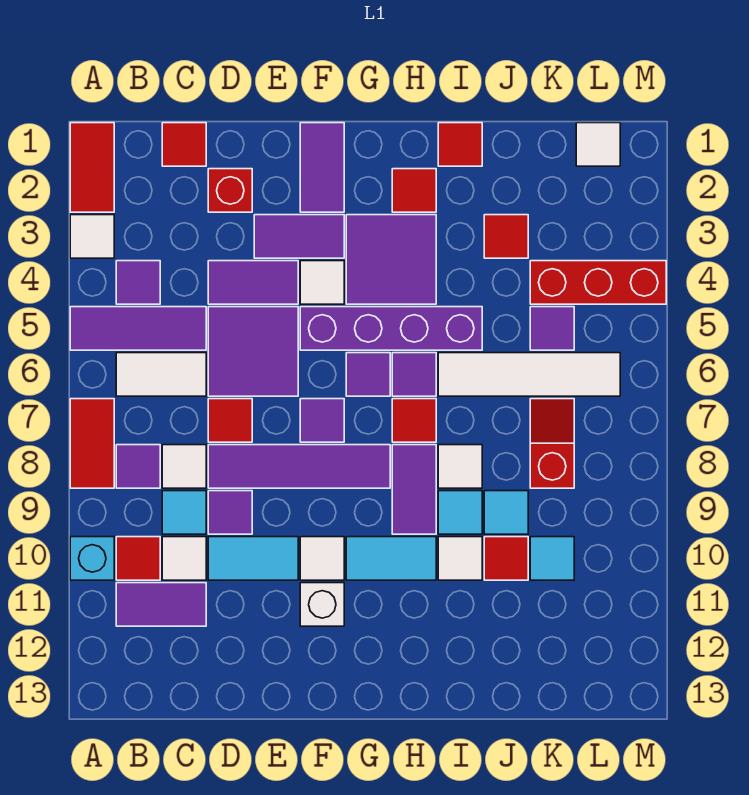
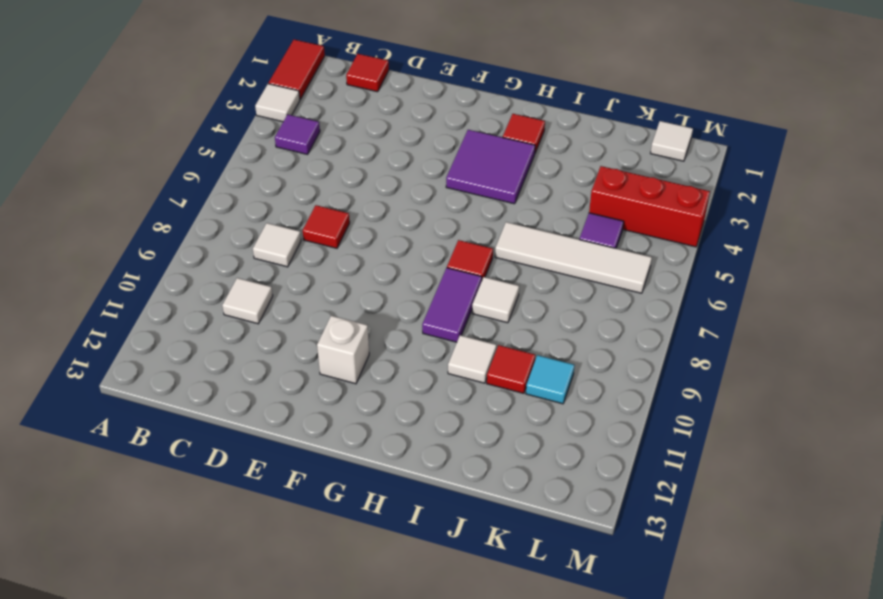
none -> purple 1x3 tile [70,307,206,350]
none -> red 1x2 tile [70,399,114,488]
none -> cyan 1x1 brick [70,537,114,580]
none -> white 1x2 tile [116,353,206,396]

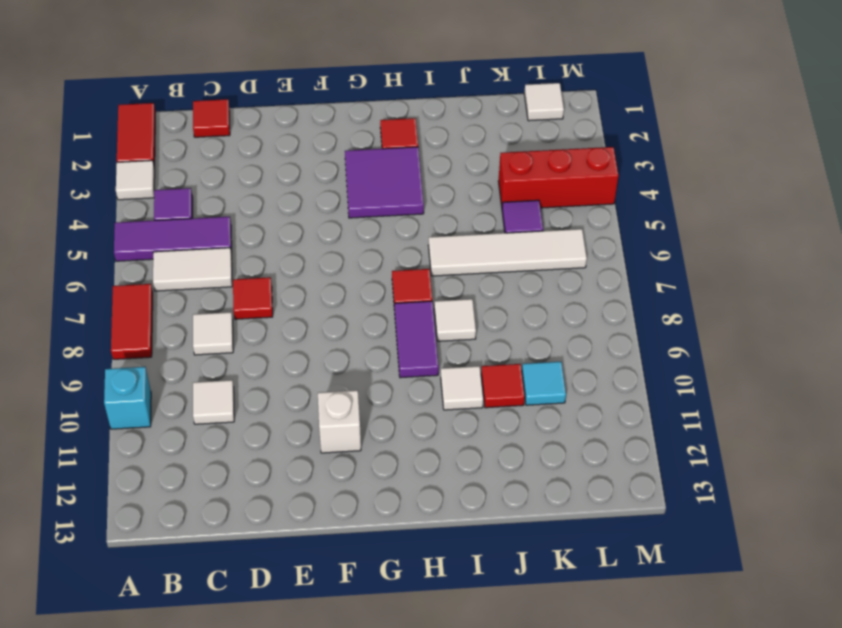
none -> purple 1x1 tile [116,445,160,488]
none -> red 1x1 tile [116,537,160,580]
none -> purple 1x2 tile [116,583,206,626]
none -> cyan 1x1 tile [162,491,206,534]

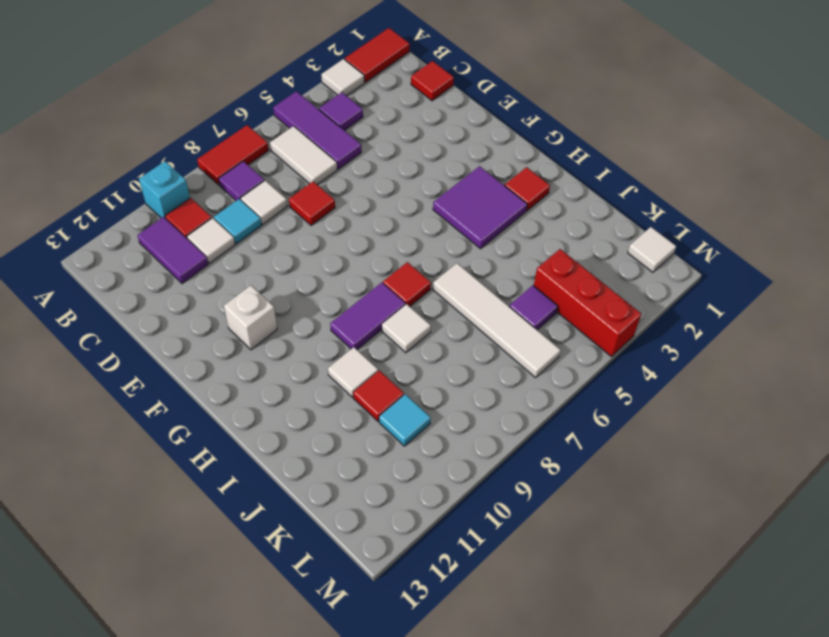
none -> red 1x1 brick [208,169,252,212]
none -> purple 1x2 tile [208,261,298,304]
none -> purple 2x2 tile [208,307,298,396]
none -> purple 1x4 tile [208,445,390,488]

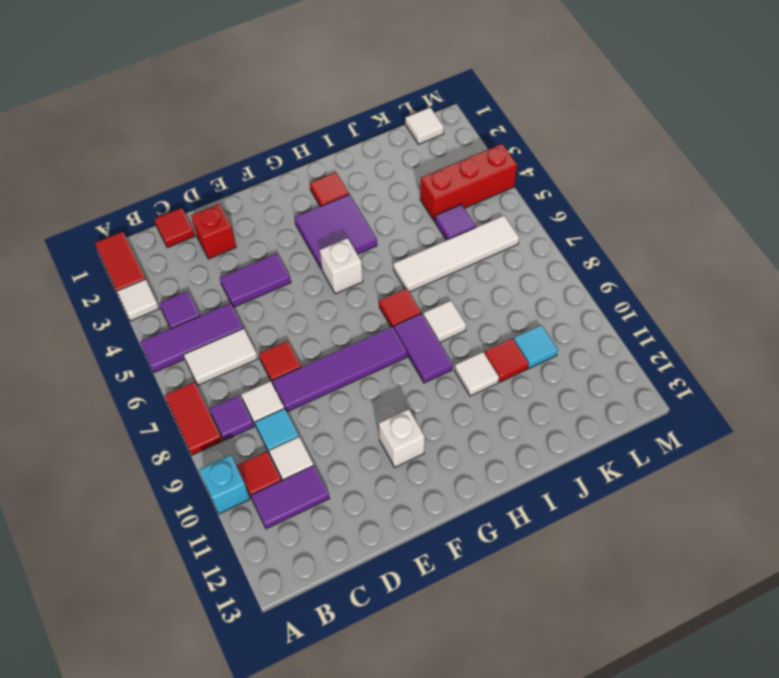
white 1x1 brick [320,238,363,294] -> purple 1x4 brick [300,307,482,350]
none -> purple 2x2 tile [208,307,298,396]
none -> purple 1x1 tile [208,491,252,534]
none -> cyan 1x2 tile [208,537,298,580]
none -> purple 1x2 tile [254,215,344,258]

